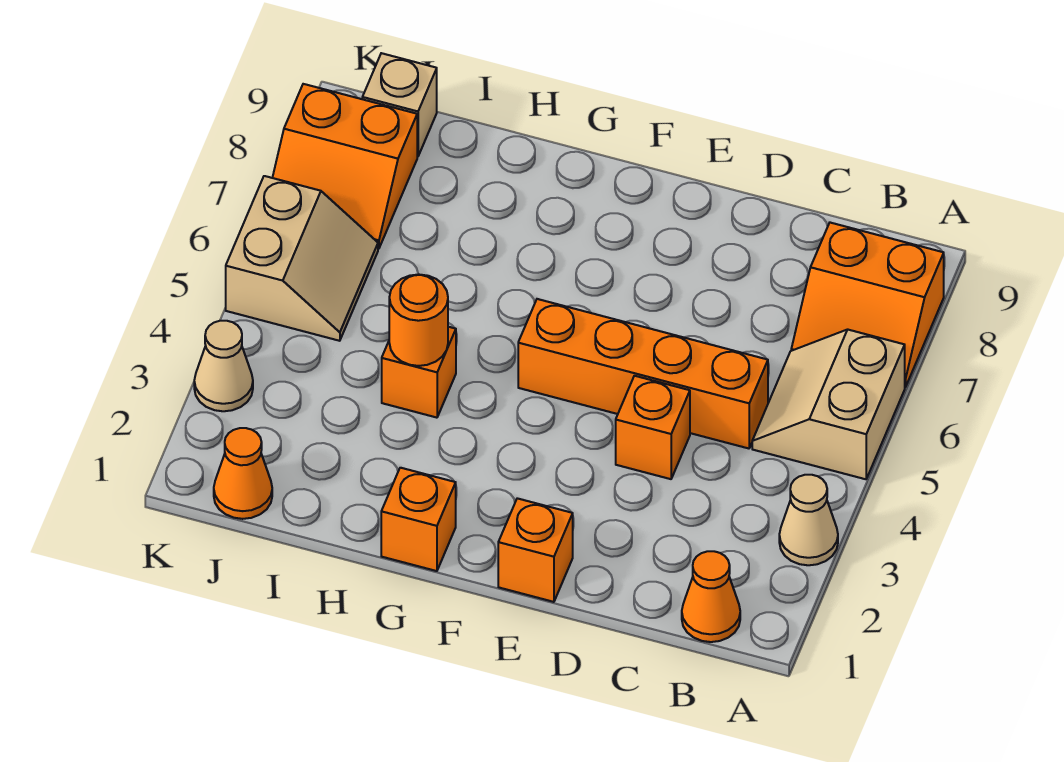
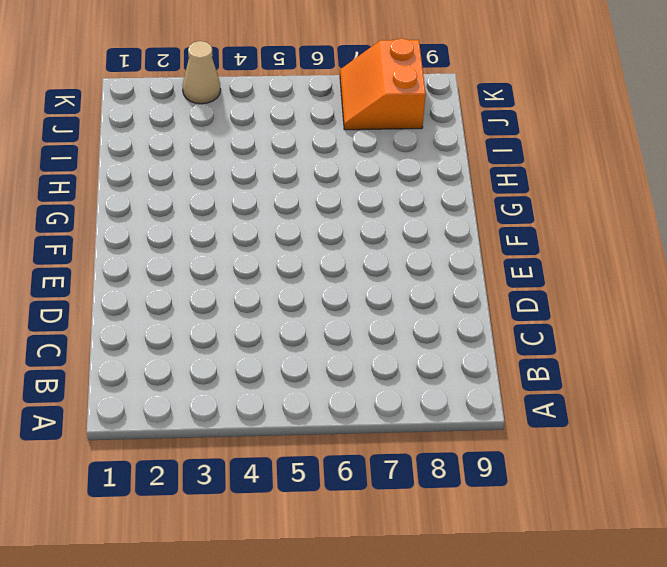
none -> tan 1x1 cone [779,475,838,565]
none -> tan 2x2 slope [752,329,905,479]
none -> orange 2x2 slope [791,223,944,387]

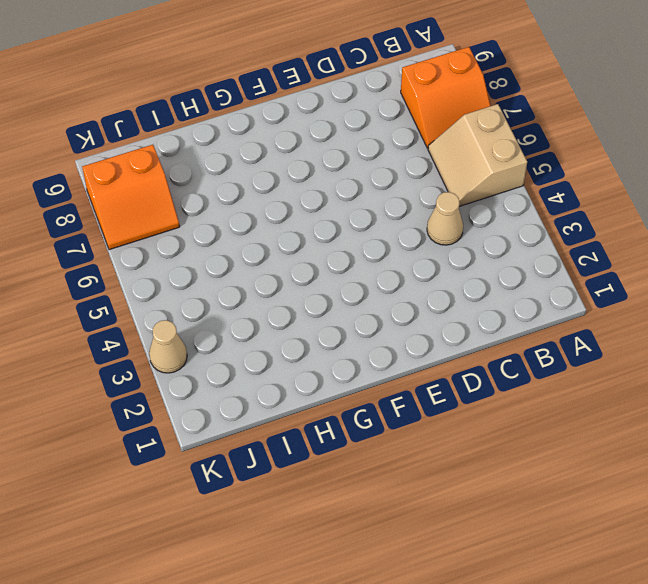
tan 1x1 cone [427,192,463,245] -> tan 1x1 cone moved to [779,475,838,565]
none -> orange 1x1 cone [682,551,740,642]
none -> orange 1x4 brick [518,299,768,448]
none -> orange 1x1 brick [616,376,690,479]

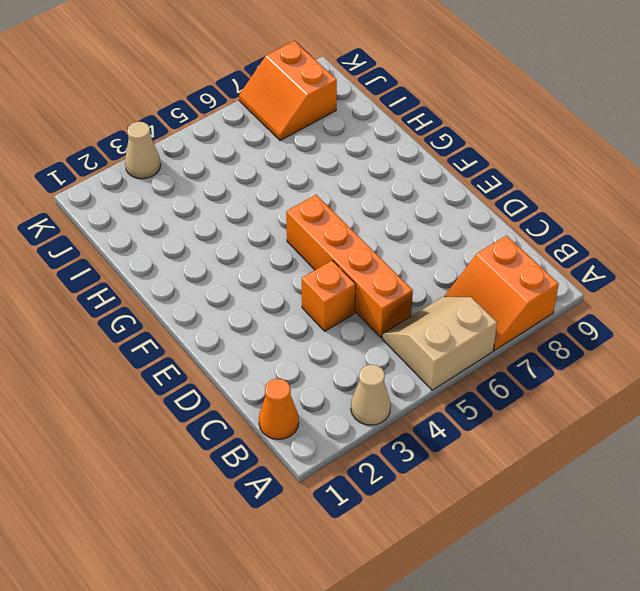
none -> orange 1x1 brick [498,498,573,602]
none -> orange 1x1 brick [381,468,456,571]
none -> orange 1x1 brick [382,327,456,418]

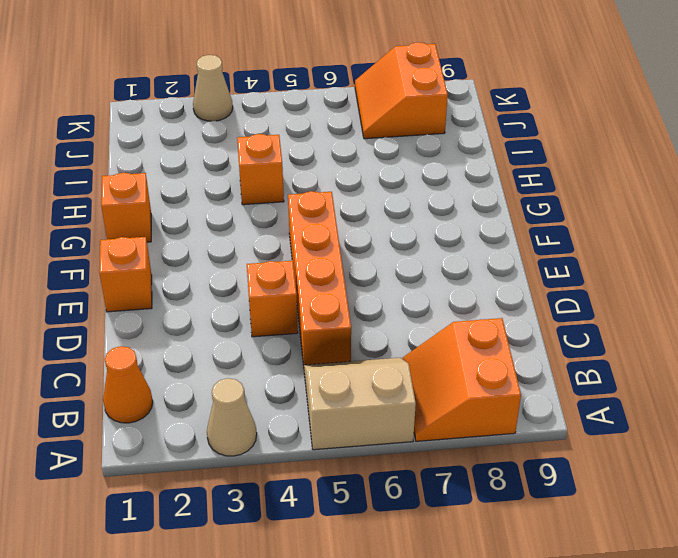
none -> orange 1x1 cone [214,428,272,519]
none -> tan 2x2 slope [226,176,378,341]
none -> tan 1x1 brick [362,53,437,157]

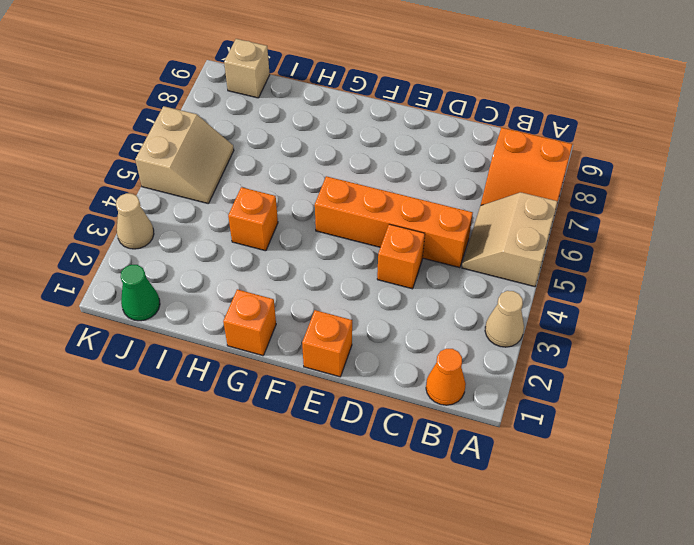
green 1x1 cone [121,265,160,321] -> orange 1x1 cone [214,428,272,519]
none -> orange 2x2 slope [273,84,417,249]
none -> orange 1x1 round brick [389,275,448,366]

